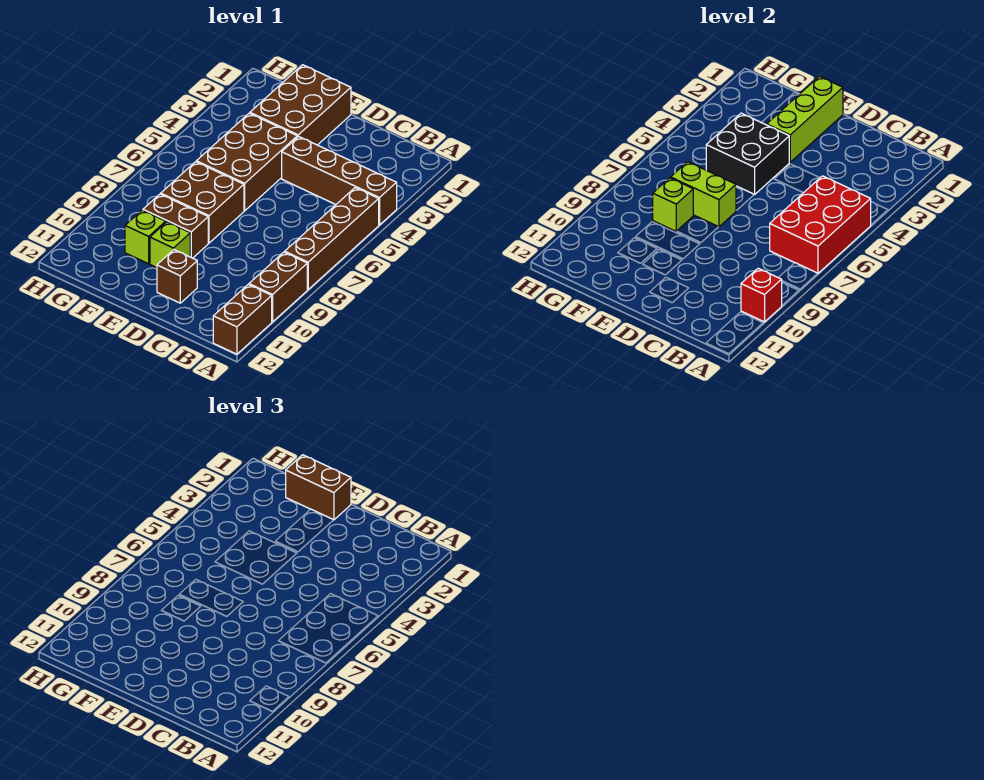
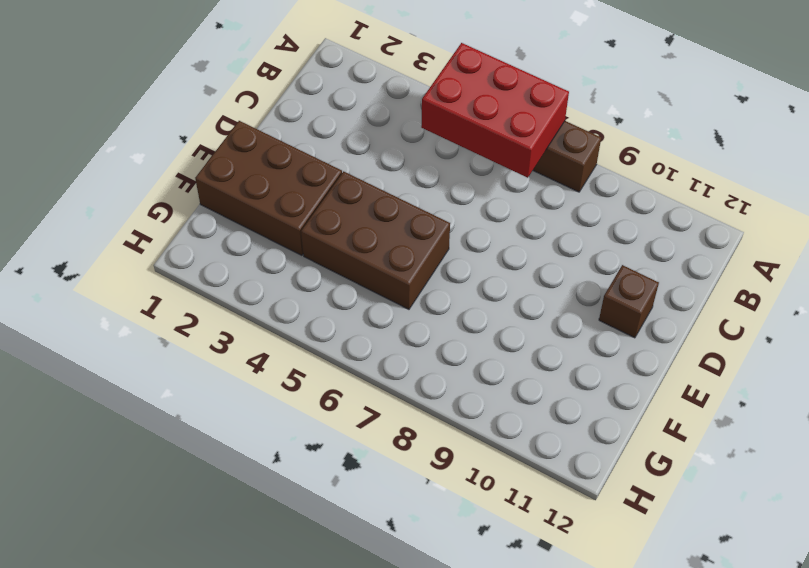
none -> brown 1x4 brick [282,136,397,225]
none -> brown 1x2 brick [249,252,307,322]
none -> brown 1x2 brick [213,285,272,354]

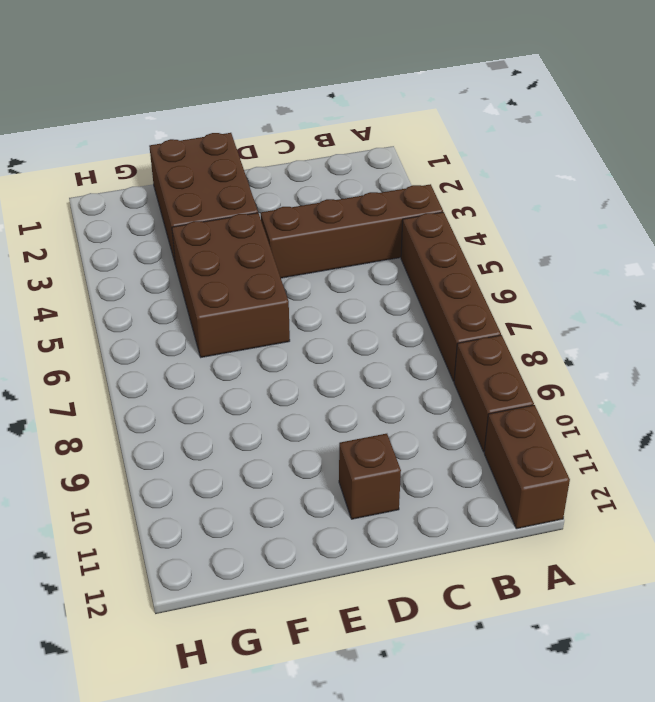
none -> brown 2x2 brick [161,162,244,243]
none -> brown 1x2 brick [143,194,208,258]
none -> lime 1x1 brick [150,222,190,268]

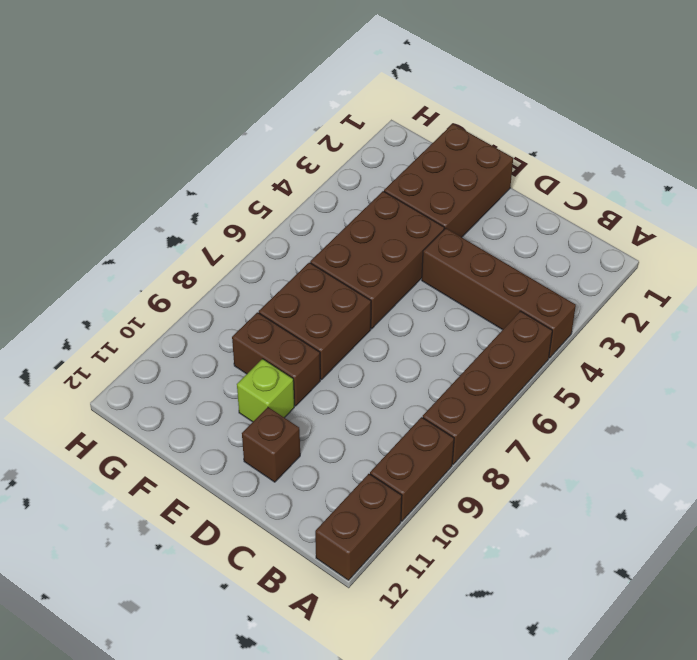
none -> lime 1x1 brick [125,210,166,264]
none -> red 2x3 brick [770,176,871,273]
none -> red 1x1 brick [741,268,782,322]

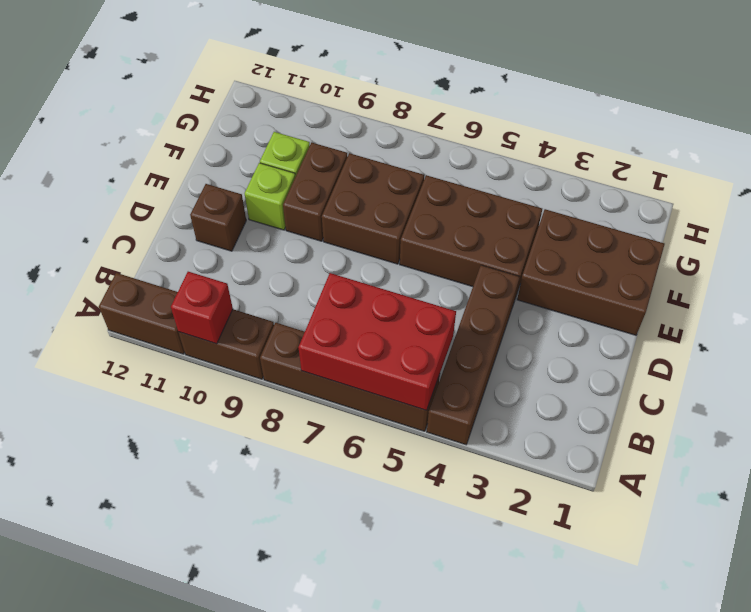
none -> lime 1x3 brick [767,76,843,162]
none -> black 2x2 brick [706,113,789,195]
none -> lime 1x2 brick [671,162,736,227]

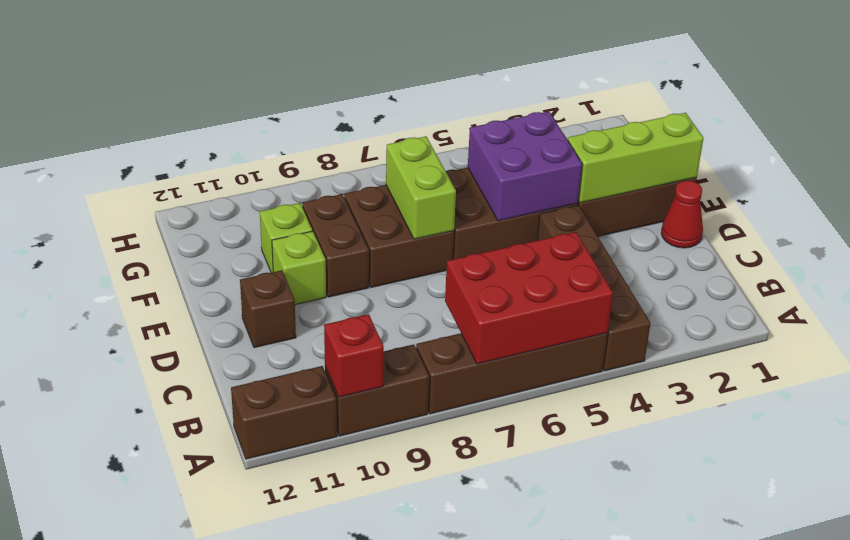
red 1x1 cone [661,180,703,248] -> none
purple 2x2 brick [468,111,582,221] -> black 2x2 brick [706,113,789,195]
none -> lime 1x1 brick [653,178,693,231]
none -> brown 1x2 brick [286,455,351,520]

